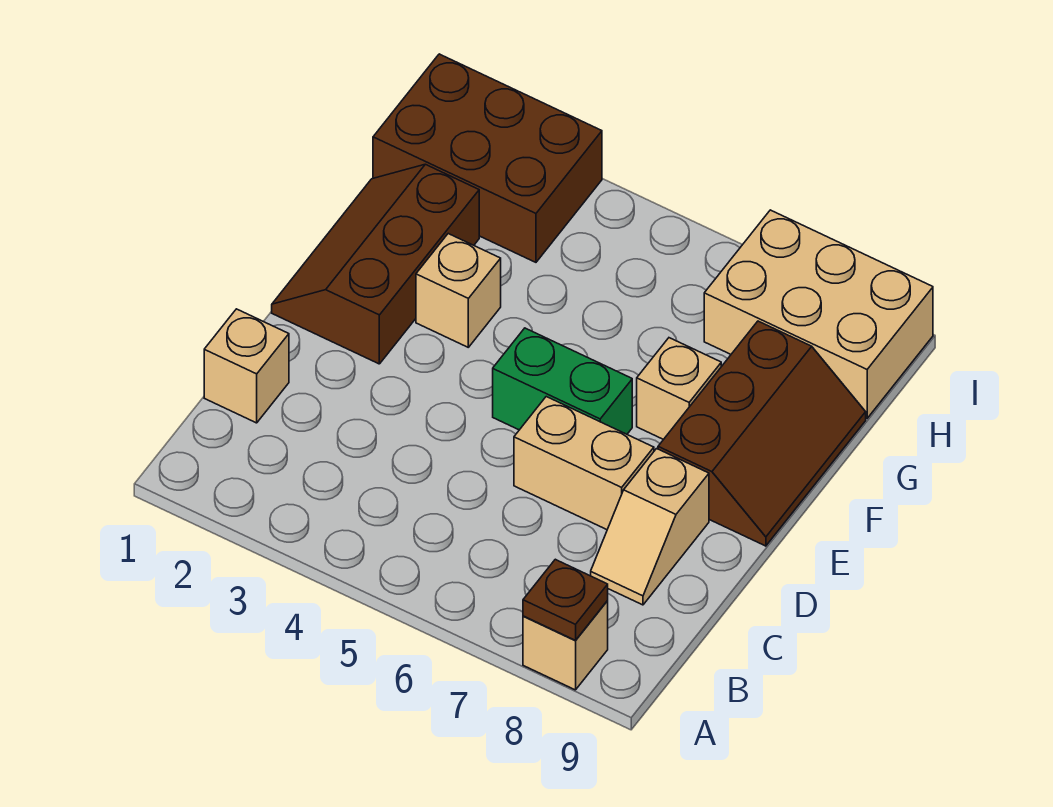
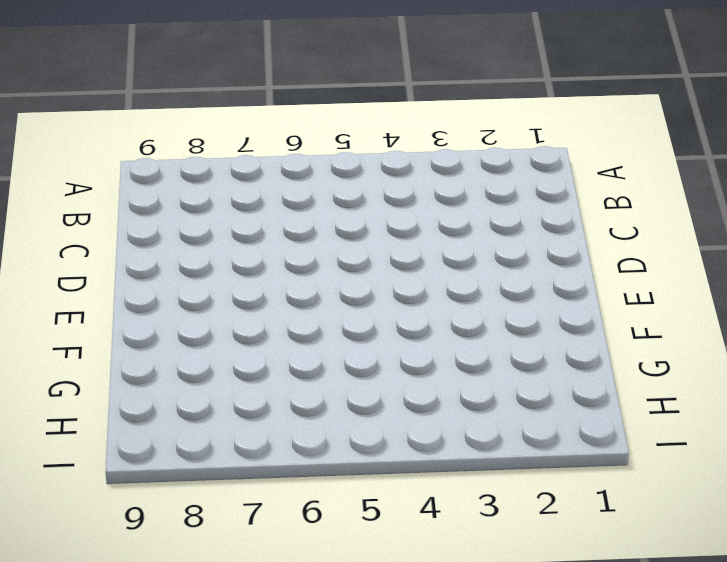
none -> tan 1x1 brick [523,601,608,690]
none -> tan 1x1 brick [204,309,289,423]
none -> tan 1x2 slope [591,449,709,605]

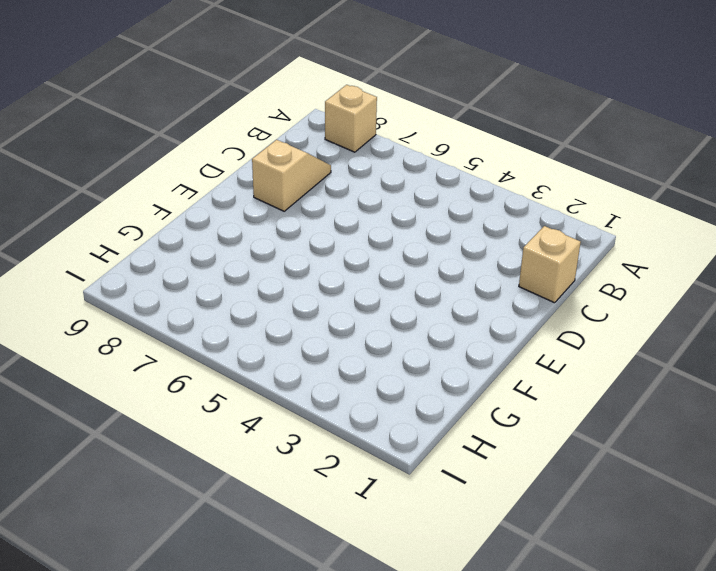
none -> tan 1x2 brick [514,397,654,530]
none -> brown 2x3 slope [272,164,479,364]
none -> green 1x2 brick [493,328,632,434]

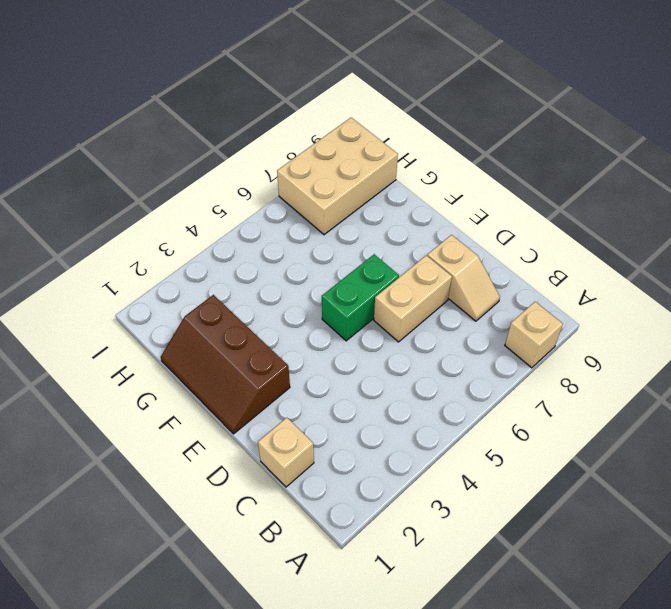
none -> brown 2x3 slope [658,321,866,546]
none -> tan 1x1 brick [416,234,501,347]
none -> tan 1x1 brick [637,338,721,440]

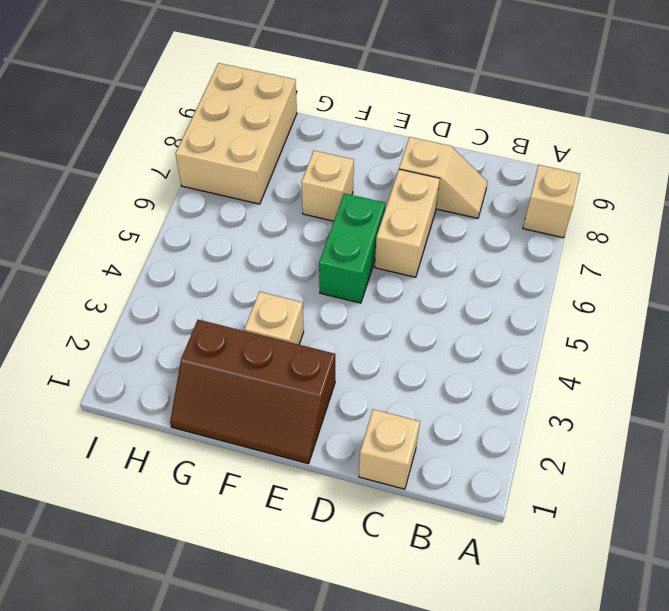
none -> brown 2x3 slope [658,321,866,546]
none -> brown 2x3 brick [373,54,602,262]
none -> brown 1x1 plate [523,559,608,640]

